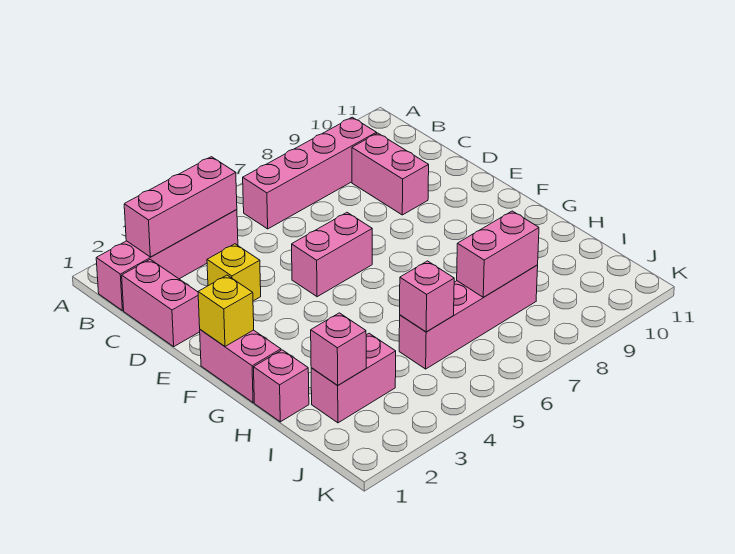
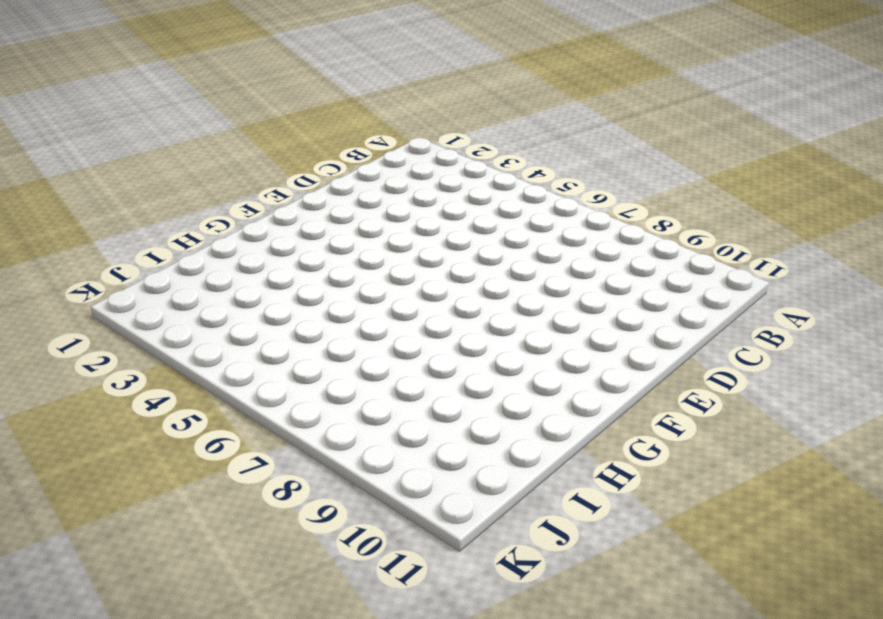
none -> pink 1x4 brick [96,210,238,311]
none -> pink 1x4 brick [243,117,377,229]
none -> pink 1x2 brick [122,259,200,346]

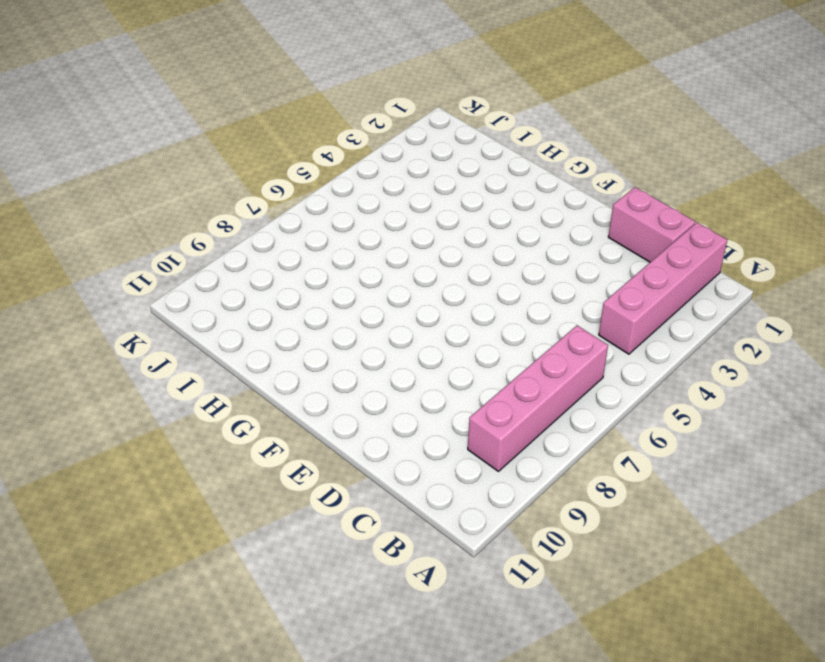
none -> pink 1x2 brick [352,133,429,215]
none -> yellow 1x1 brick [207,244,261,301]
none -> pink 1x2 brick [292,213,372,297]

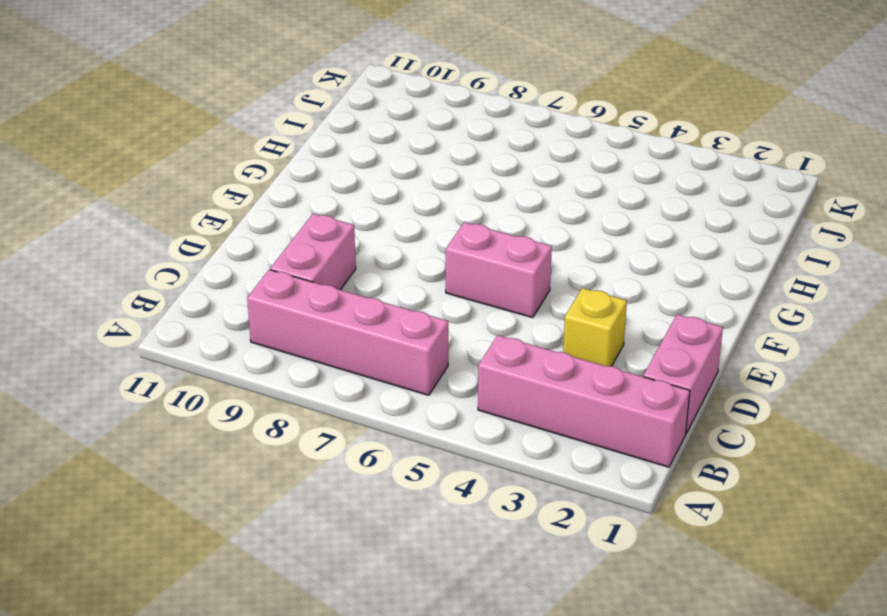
none -> pink 1x2 brick [200,330,281,403]
none -> pink 1x1 brick [254,350,309,422]
none -> pink 1x2 brick [311,333,396,423]

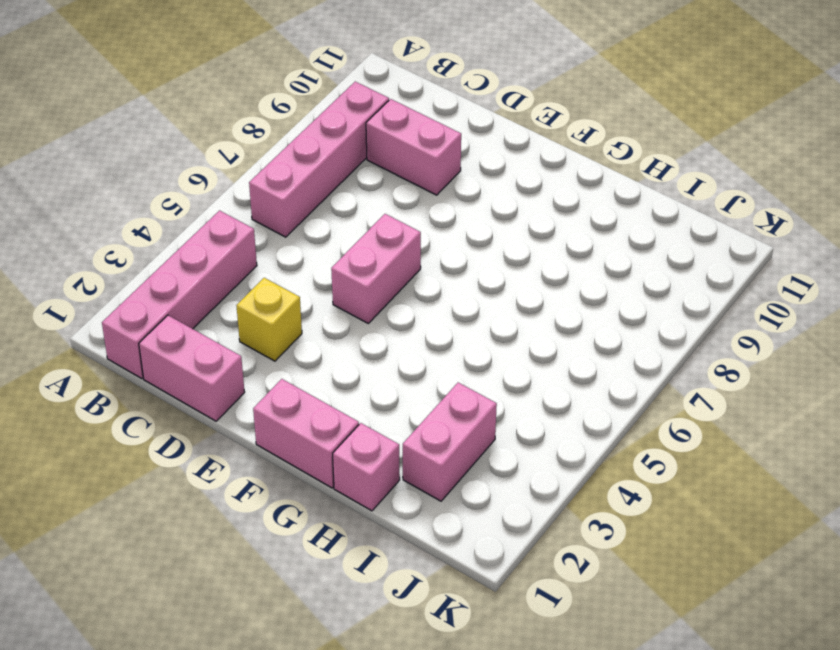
none -> pink 1x4 brick [399,265,538,369]
none -> pink 1x3 brick [124,157,237,257]
none -> yellow 1x1 brick [198,275,254,346]

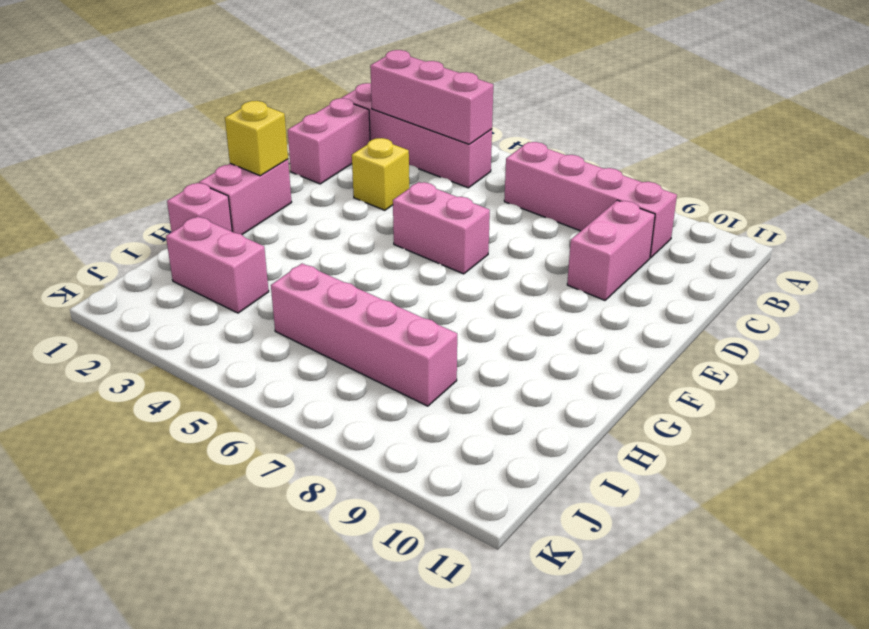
none -> pink 1x1 brick [311,313,366,385]
none -> pink 1x1 brick [400,261,454,332]
none -> pink 1x2 brick [457,211,539,297]

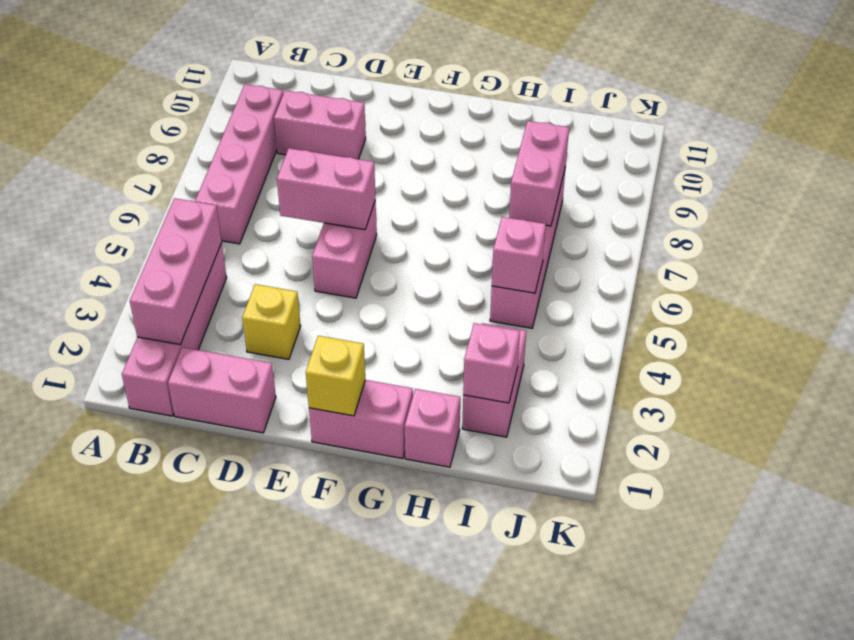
pink 1x2 brick [277,148,376,230] -> none

